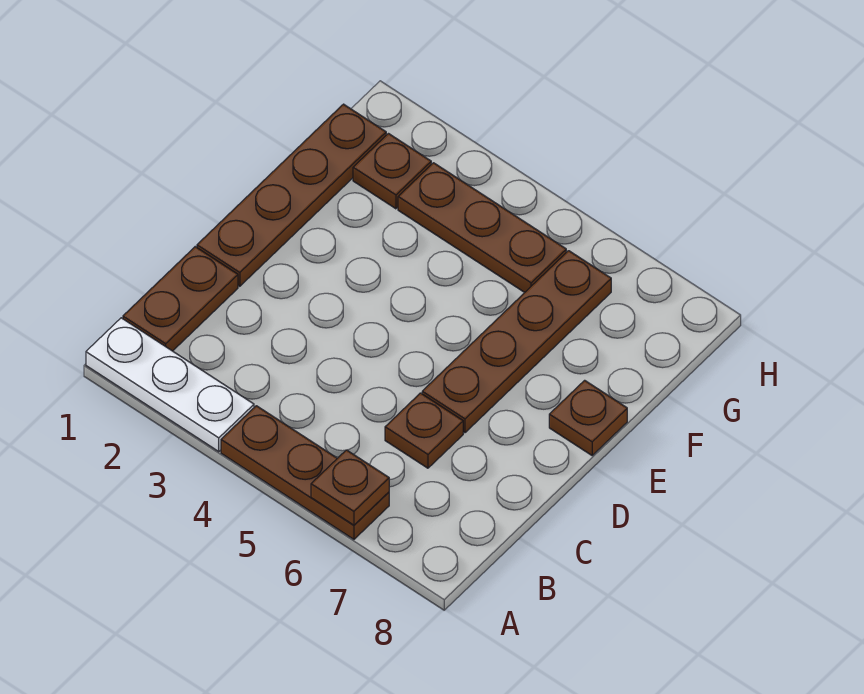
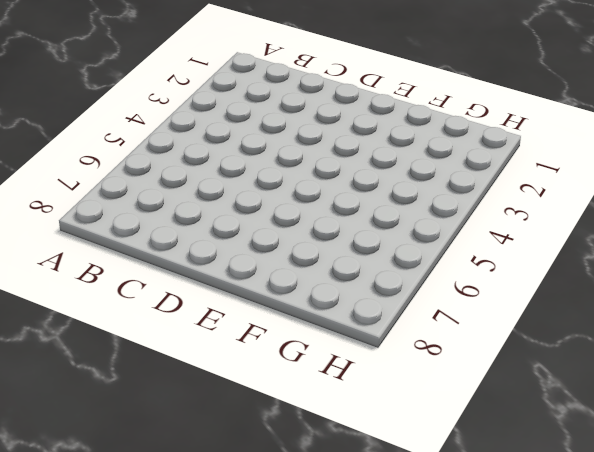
none -> white 1x3 plate [86,318,254,452]
none -> brown 1x3 plate [221,406,389,539]

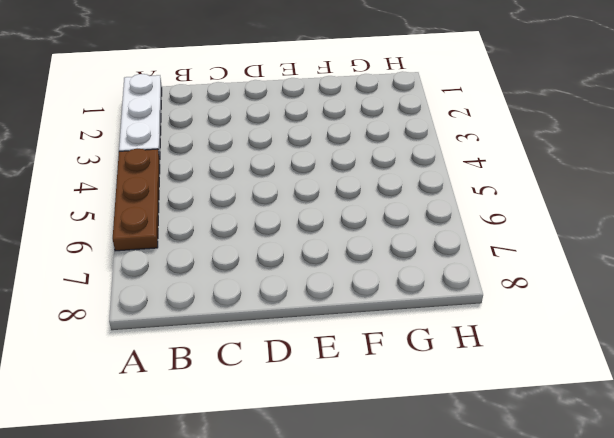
none -> brown 1x2 plate [123,247,238,351]
none -> brown 1x1 plate [385,393,463,468]

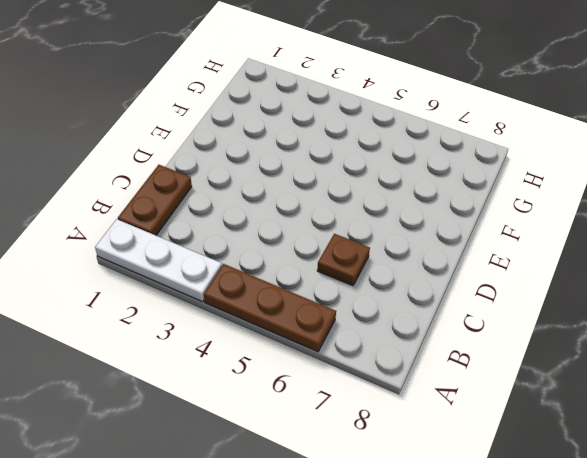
none -> brown 1x4 plate [197,104,386,286]
none -> brown 1x4 plate [422,251,611,433]

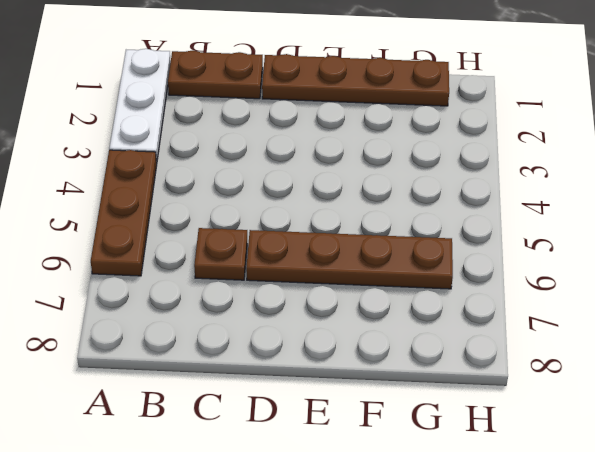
none -> brown 1x1 plate [549,380,627,455]
none -> brown 1x1 plate [353,134,431,209]

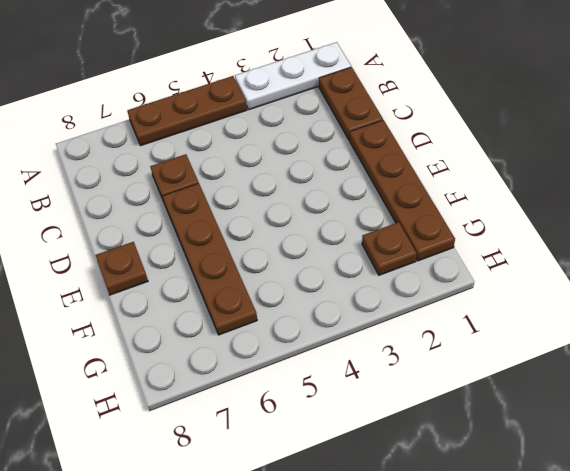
none -> brown 1x3 plate [398,163,566,292]
none -> brown 1x1 plate [311,450,389,525]

